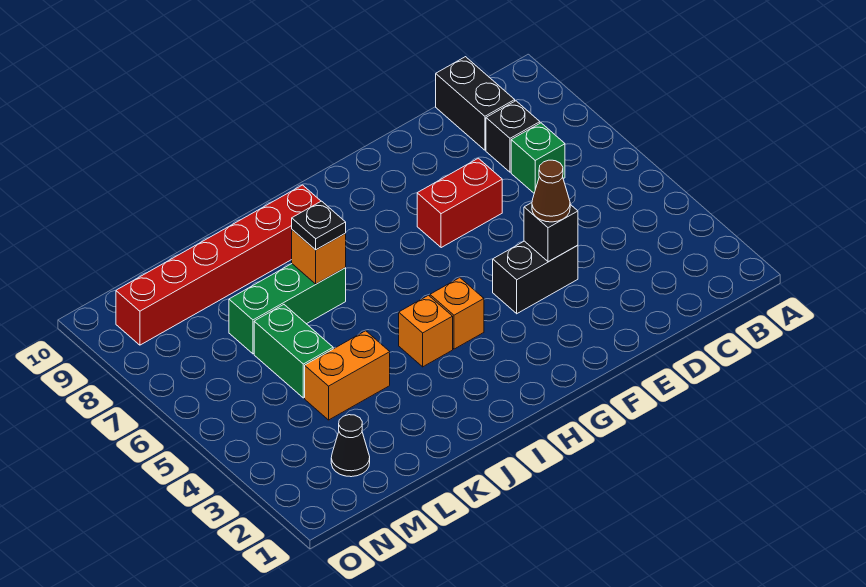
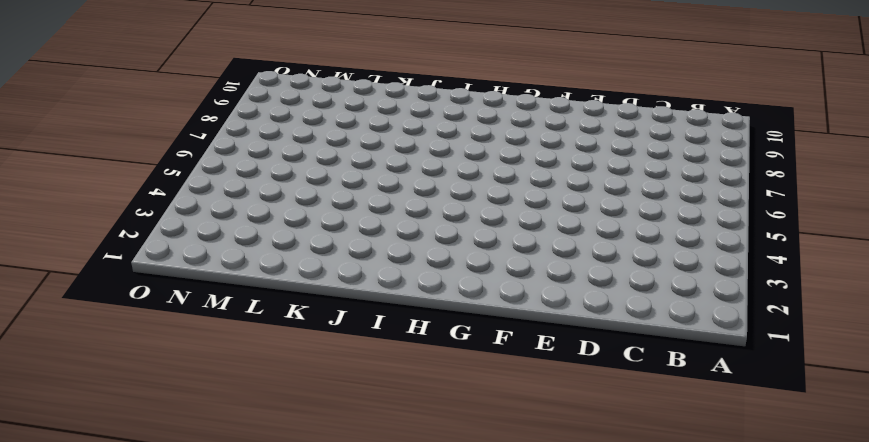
none -> green 1x1 brick [511,123,565,193]
none -> black 1x1 brick [486,101,540,172]
none -> black 1x2 brick [436,57,515,150]

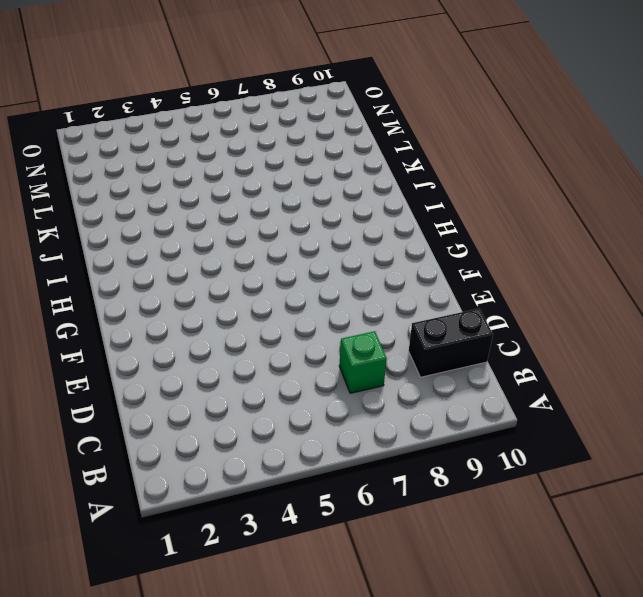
none -> black 1x1 brick [486,101,540,172]
none -> black 1x2 brick [493,241,578,314]
none -> red 1x2 brick [417,158,502,248]

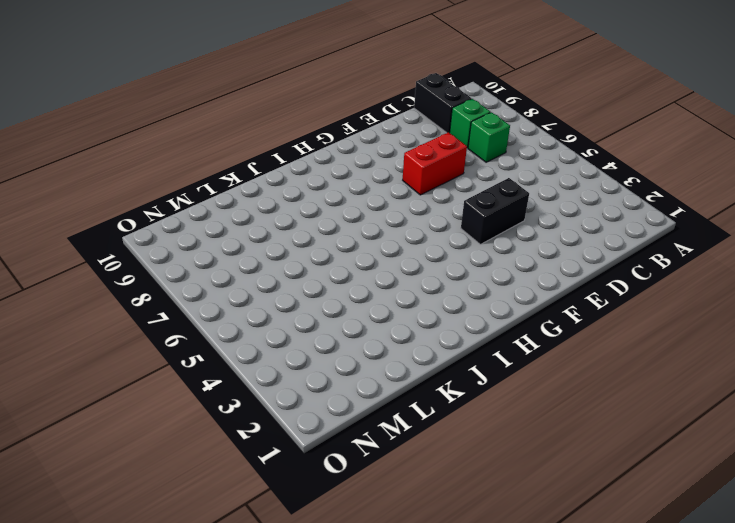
green 1x1 brick [450,99,490,148] -> black 1x1 brick [486,101,540,172]
none -> orange 1x1 brick [430,278,484,349]
none -> orange 1x1 brick [399,295,453,367]
none -> red 1x6 brick [116,185,321,345]

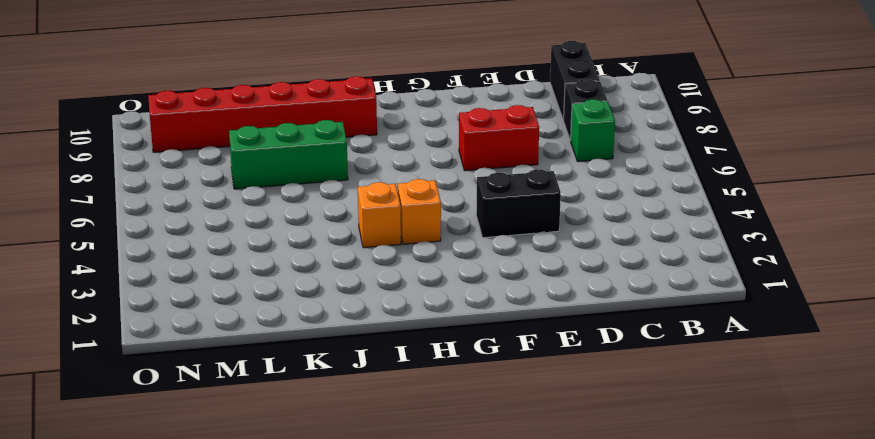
none -> orange 1x2 brick [305,331,390,420]
none -> green 1x2 brick [254,305,333,398]
none -> black 1x1 cone [331,415,370,477]

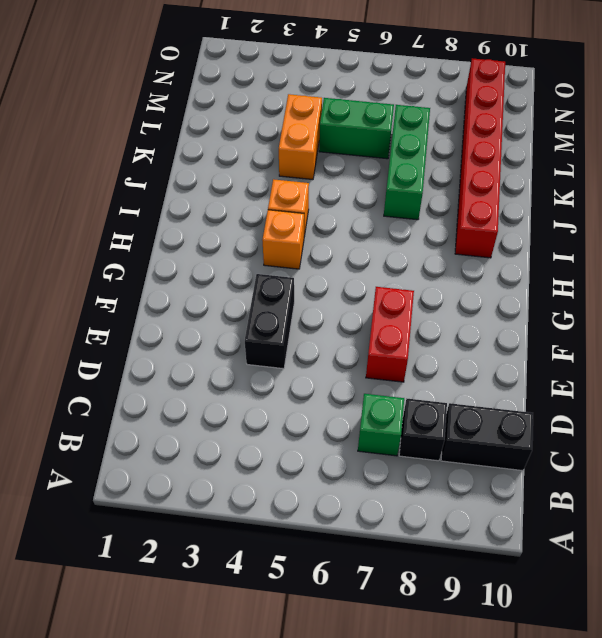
none -> black 1x1 cone [331,415,370,477]
none -> black 1x1 brick [524,203,578,262]
none -> orange 1x1 brick [292,230,346,284]

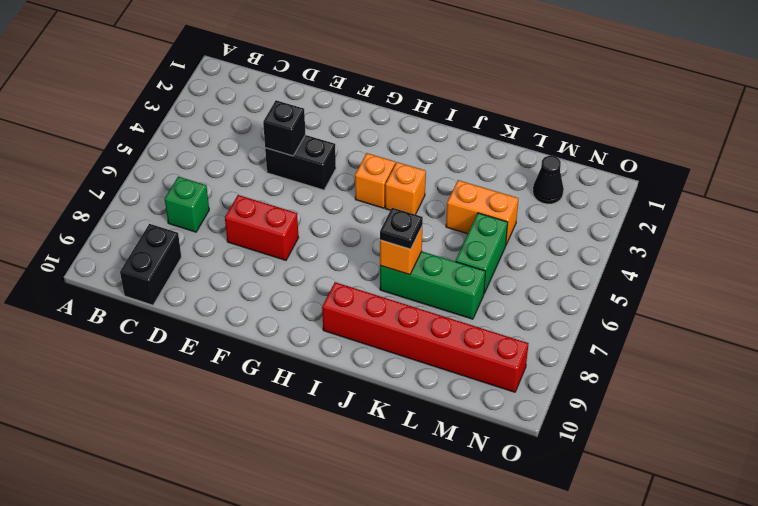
none -> black 1x1 brick [486,101,540,172]
none -> brown 1x1 cone [532,160,570,222]

